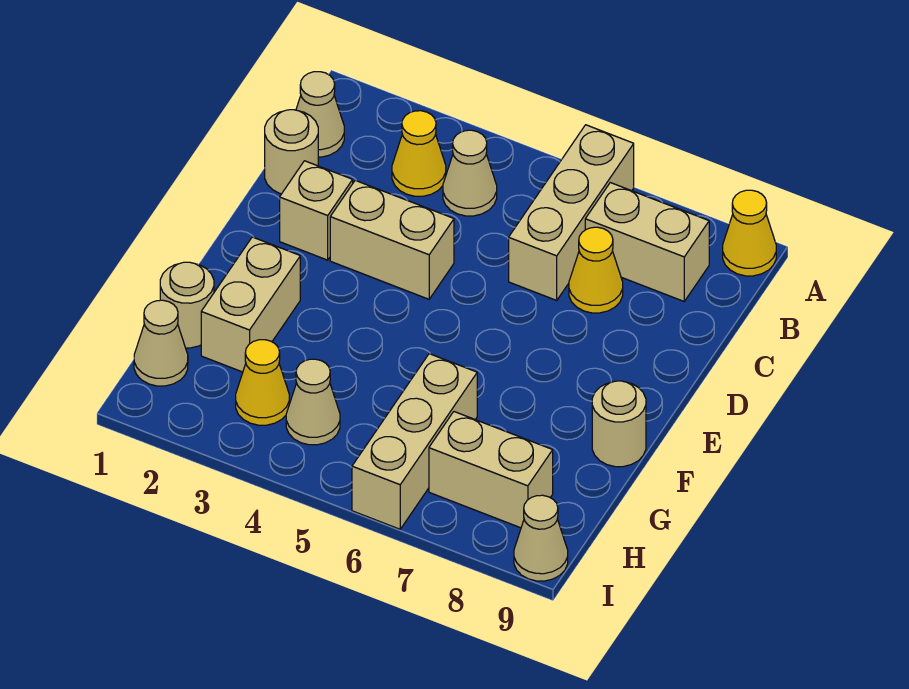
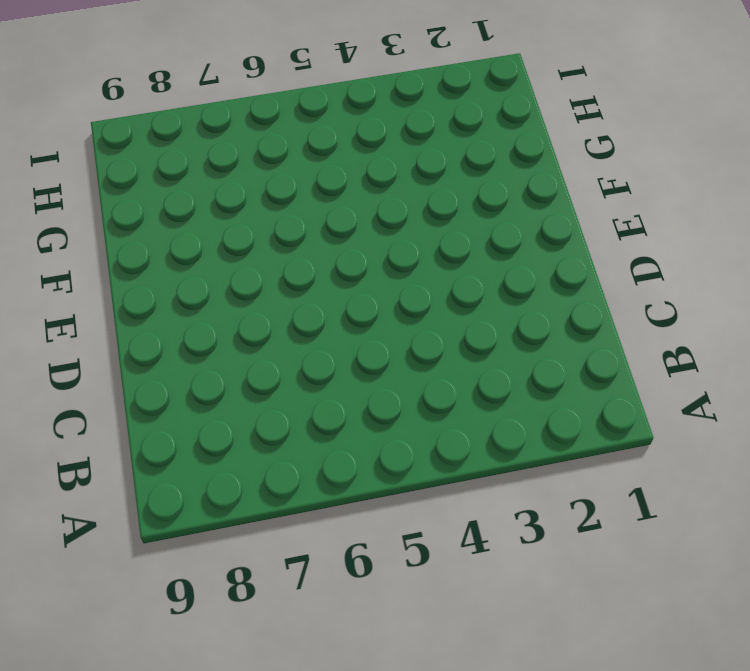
none -> tan 1x3 brick [509,125,634,300]
none -> yellow 1x1 cone [723,190,776,276]
none -> tan 1x1 cone [296,72,344,157]

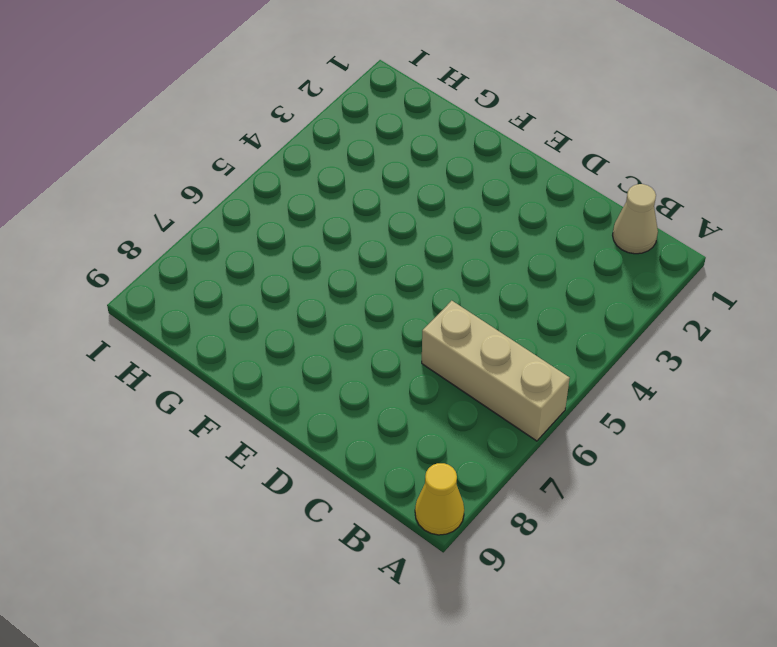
none -> yellow 1x1 cone [392,111,446,196]
none -> tan 1x1 cone [443,130,497,216]
none -> tan 1x2 brick [585,183,709,301]

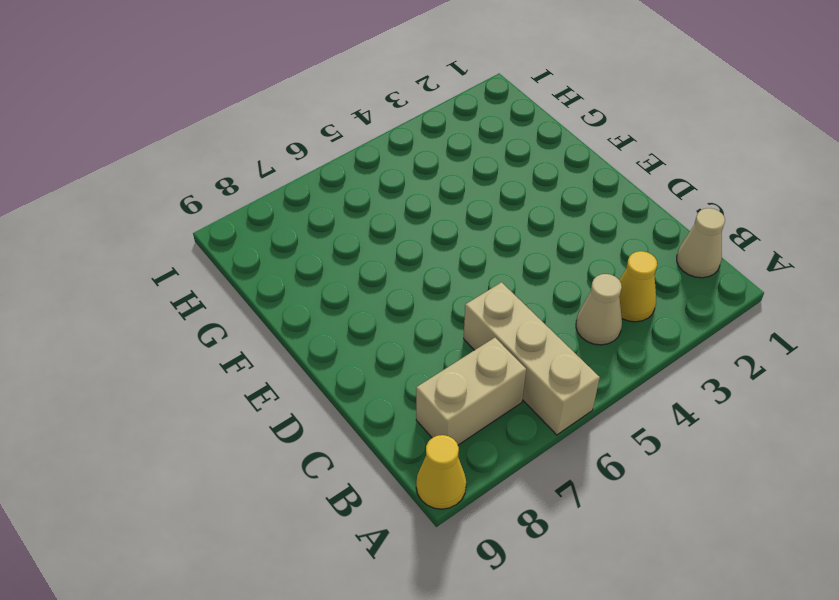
none -> tan 1x1 round brick [265,110,318,194]
none -> yellow 1x1 cone [569,227,623,313]
none -> tan 1x1 brick [280,161,353,260]

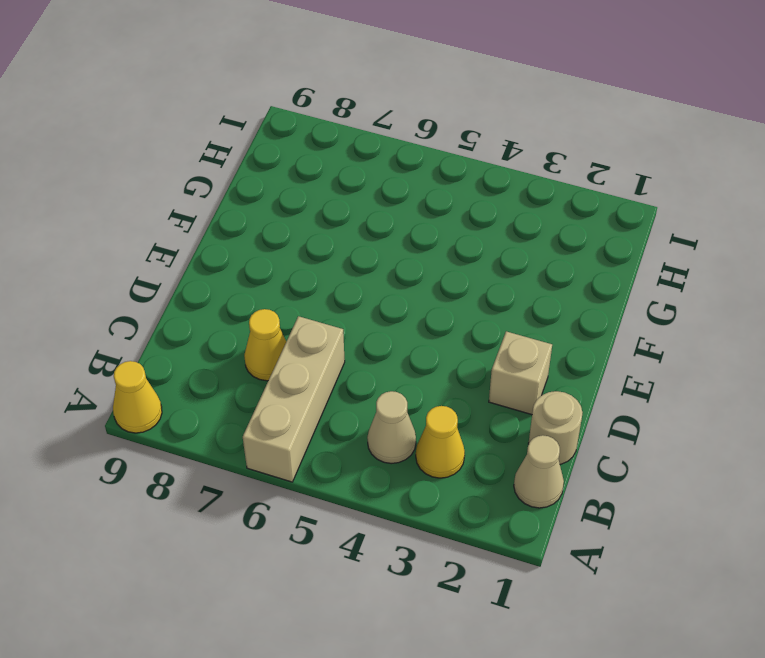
none -> tan 1x2 brick [585,183,709,301]
none -> tan 1x2 brick [330,180,454,299]
none -> tan 1x2 brick [201,237,300,372]

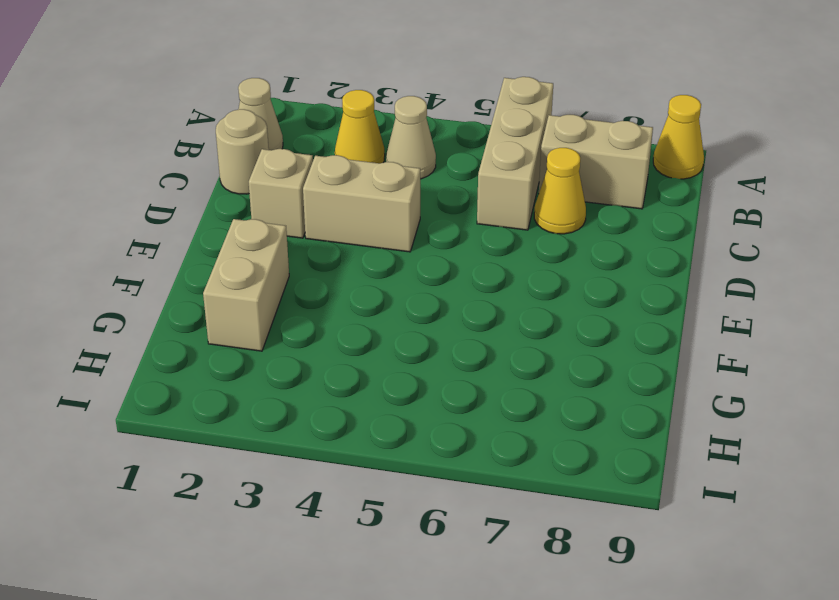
none -> tan 1x1 round brick [592,381,646,467]
none -> tan 1x1 round brick [160,262,214,348]
none -> tan 1x3 brick [352,354,477,529]

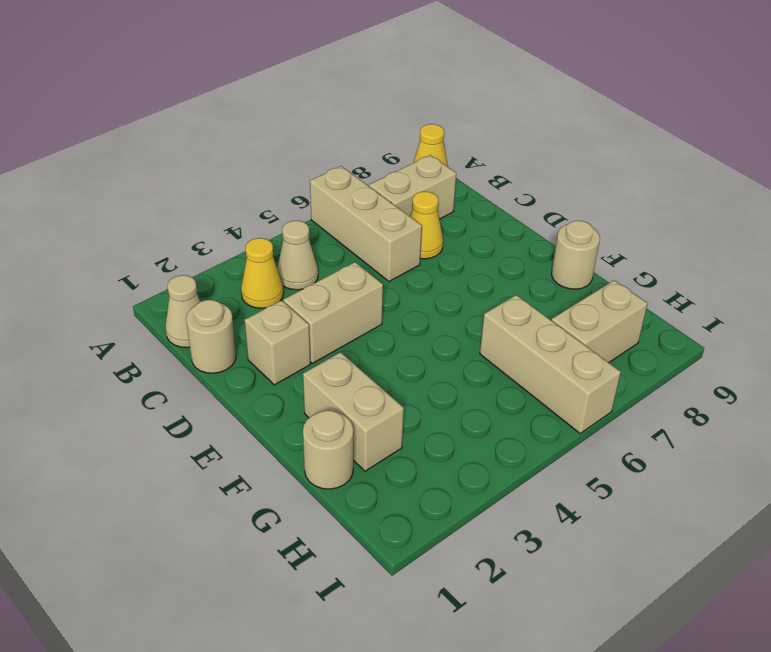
none -> tan 1x1 cone [134,300,188,386]
none -> yellow 1x1 cone [236,340,289,425]
none -> tan 1x1 cone [286,359,340,445]

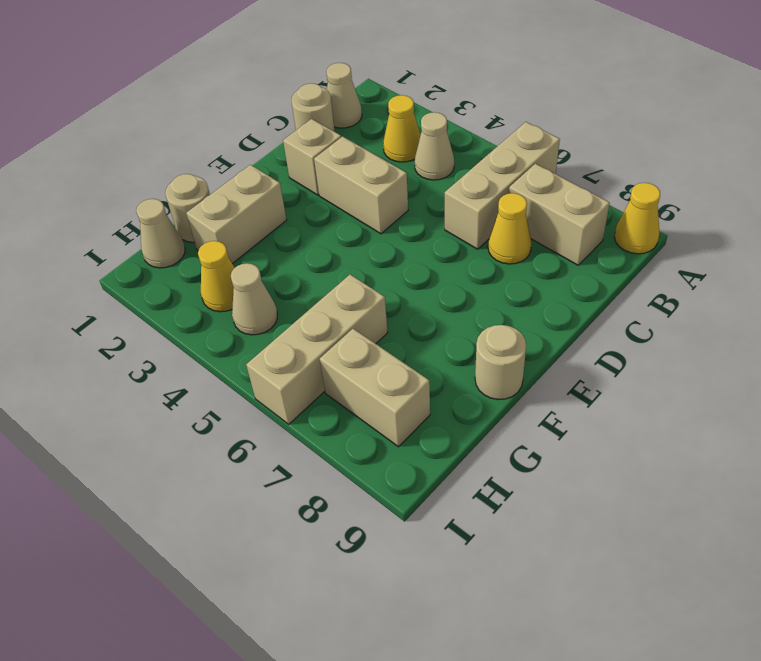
none -> tan 1x1 cone [514,495,568,581]

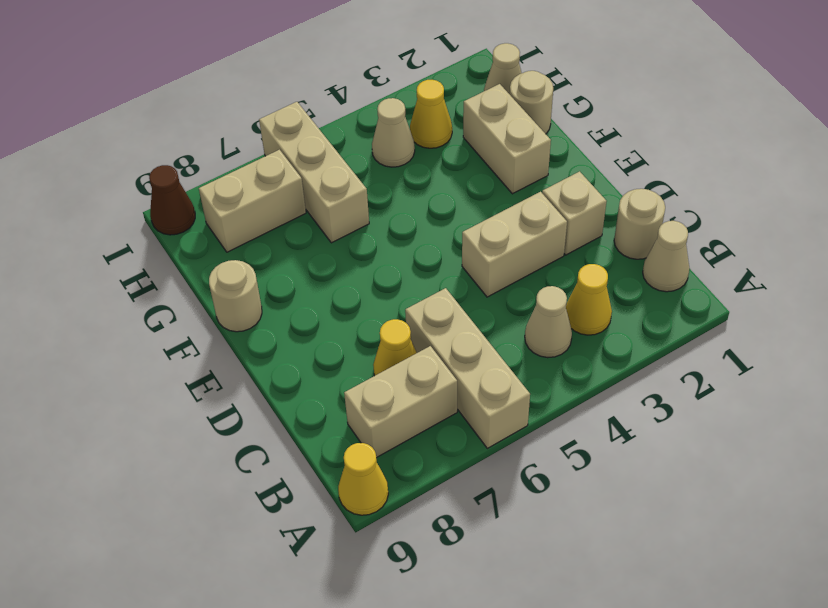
brown 1x1 cone [149,165,195,235] -> tan 1x1 cone [514,495,568,581]

